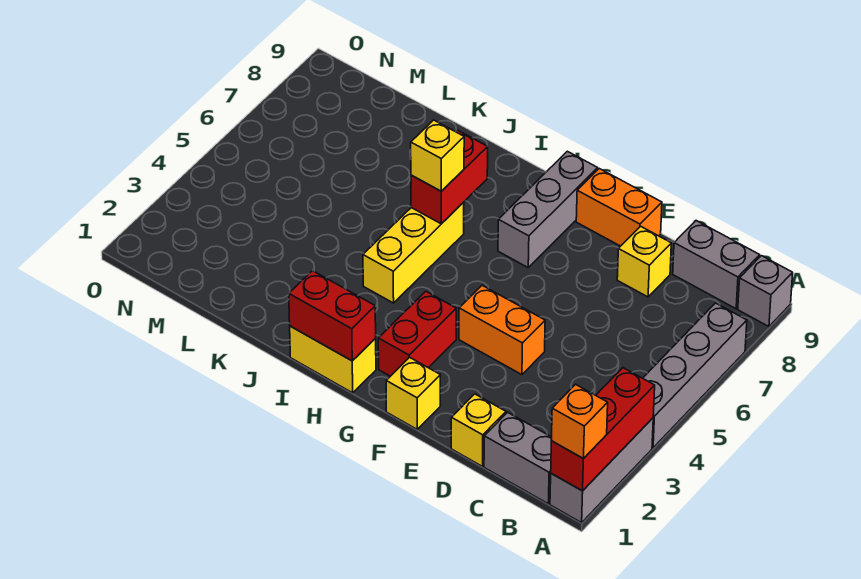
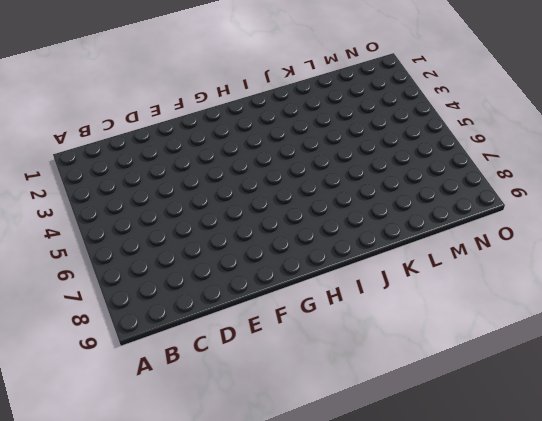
none -> grey 1x3 brick [550,418,653,523]
none -> grey 1x4 brick [643,303,747,448]
none -> grey 1x1 brick [738,256,793,327]

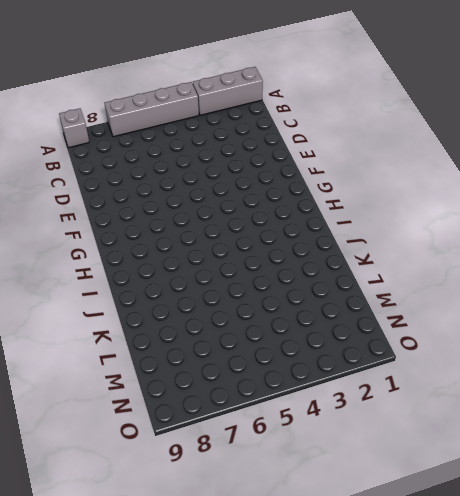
none -> grey 1x2 brick [484,412,552,504]
none -> grey 1x2 brick [673,221,760,309]
none -> yellow 1x1 brick [451,394,506,466]

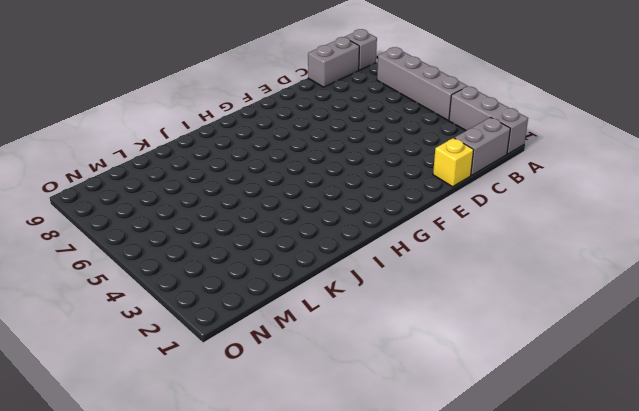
none -> yellow 1x1 brick [617,226,671,297]
none -> orange 1x2 brick [459,285,545,375]
none -> orange 1x2 brick [576,169,662,246]

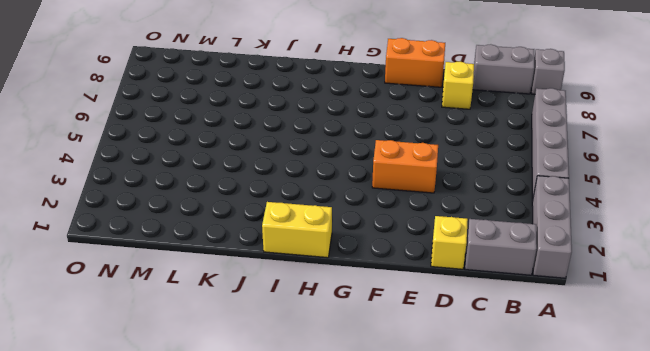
none -> yellow 1x1 brick [386,357,440,429]
none -> red 1x2 brick [378,291,456,376]
none -> grey 1x3 brick [498,151,598,267]

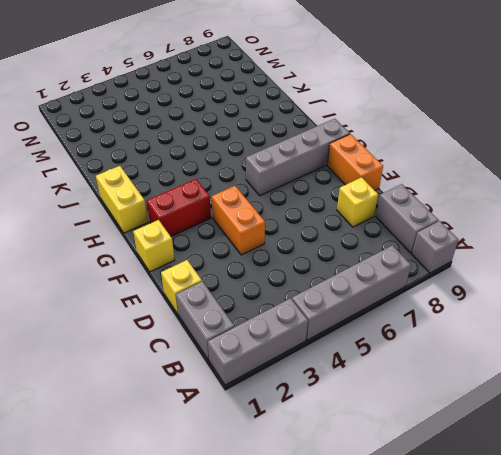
grey 1x4 brick [246,119,350,196] -> grey 1x3 brick [498,151,598,267]
none -> yellow 1x3 brick [363,202,464,303]
none -> red 1x3 brick [551,368,655,491]
none -> red 1x2 brick [289,271,376,361]

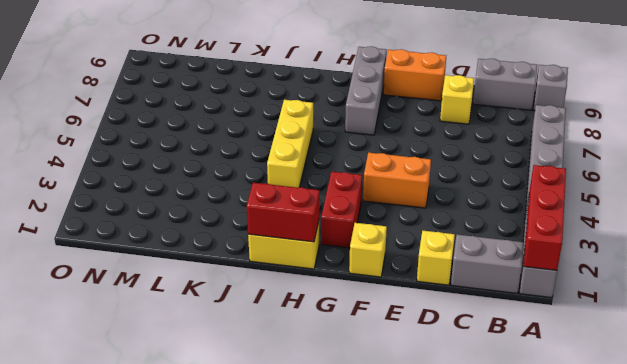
none -> red 1x2 brick [411,130,488,224]
none -> orange 1x1 brick [551,384,608,459]
none -> yellow 1x1 brick [411,120,464,191]

